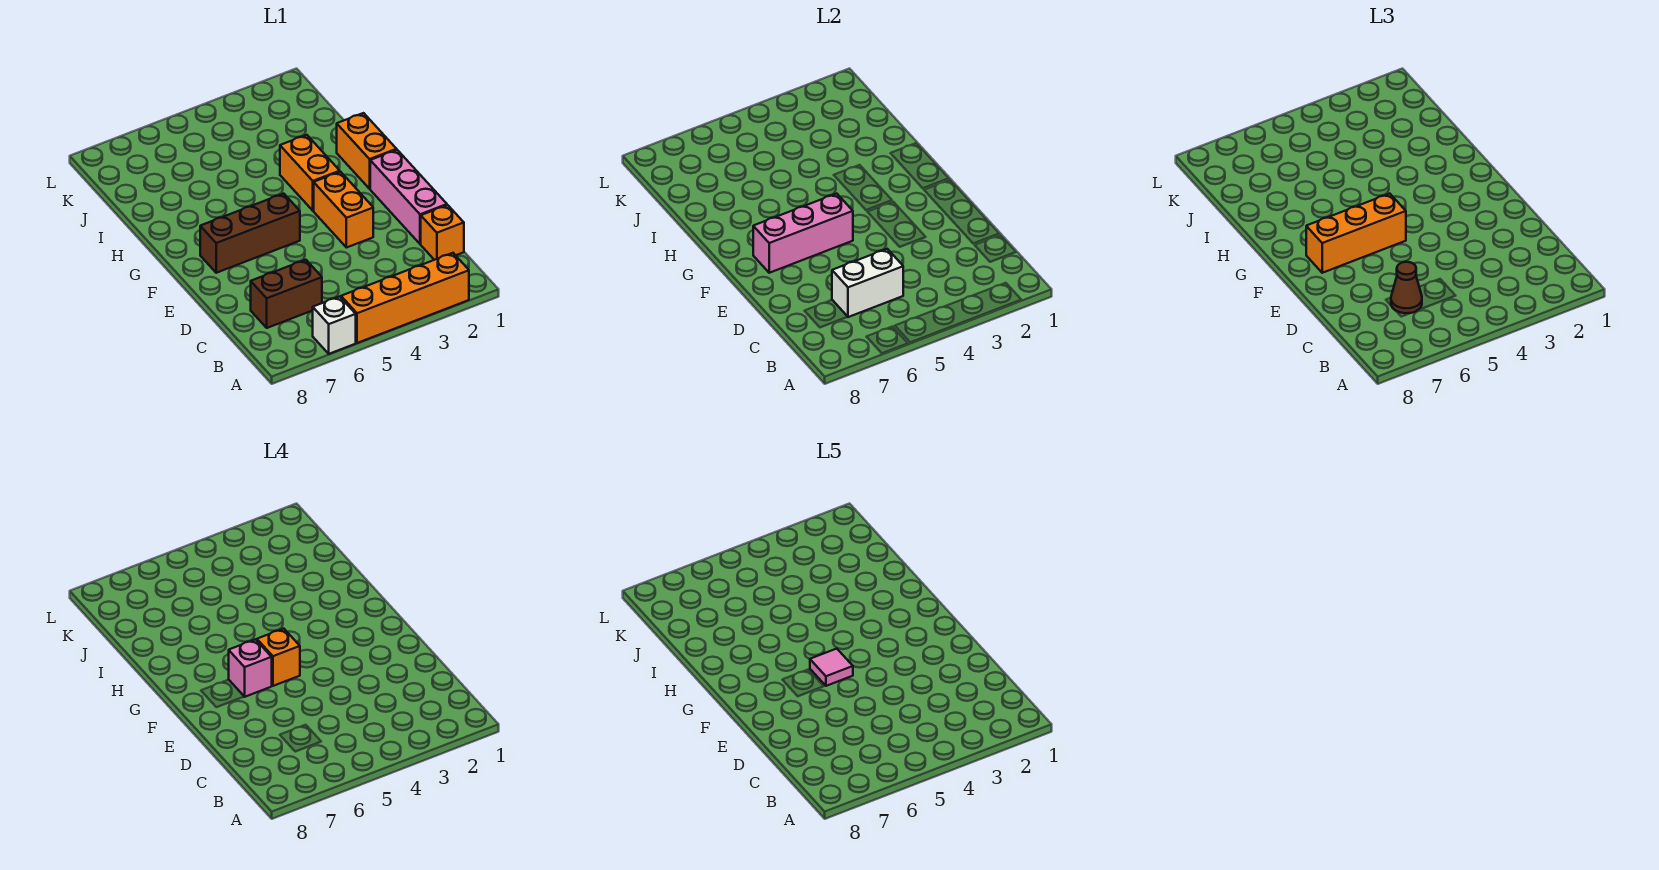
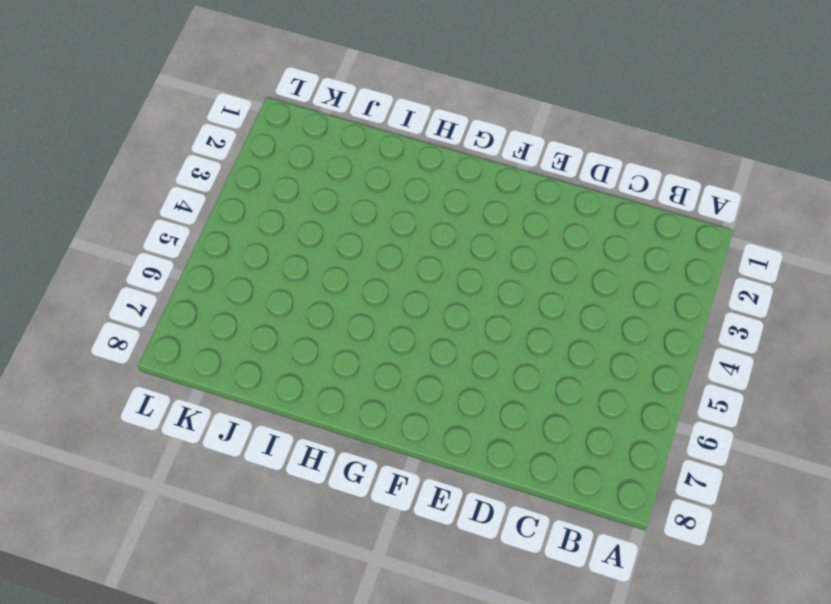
none -> orange 1x4 brick [341,253,469,343]
none -> white 1x1 brick [313,297,356,354]
none -> orange 1x1 brick [421,205,464,260]

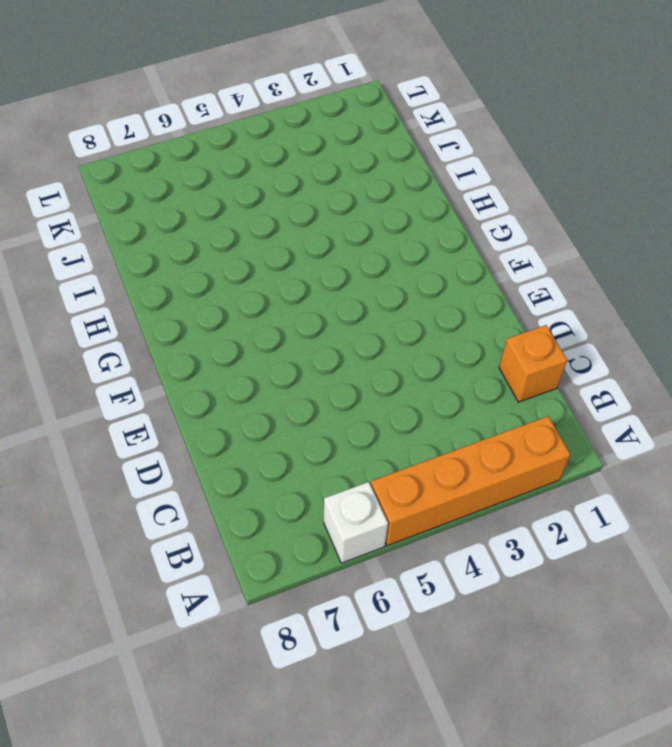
none -> brown 1x2 brick [251,260,322,328]
none -> pink 1x3 brick [370,150,447,244]
none -> orange 1x2 brick [314,172,373,248]

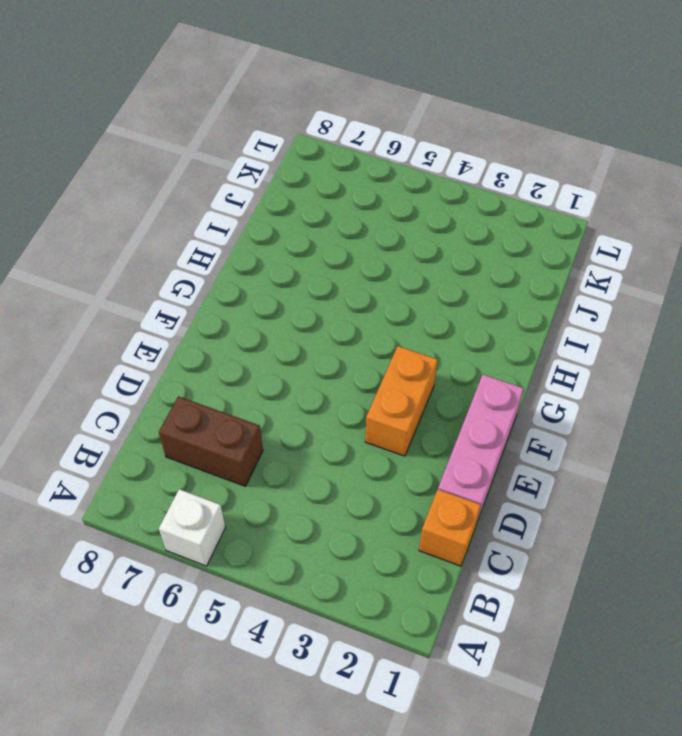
none -> orange 1x4 brick [341,253,469,343]
none -> brown 1x3 brick [200,194,300,273]
none -> orange 1x2 brick [337,113,397,189]

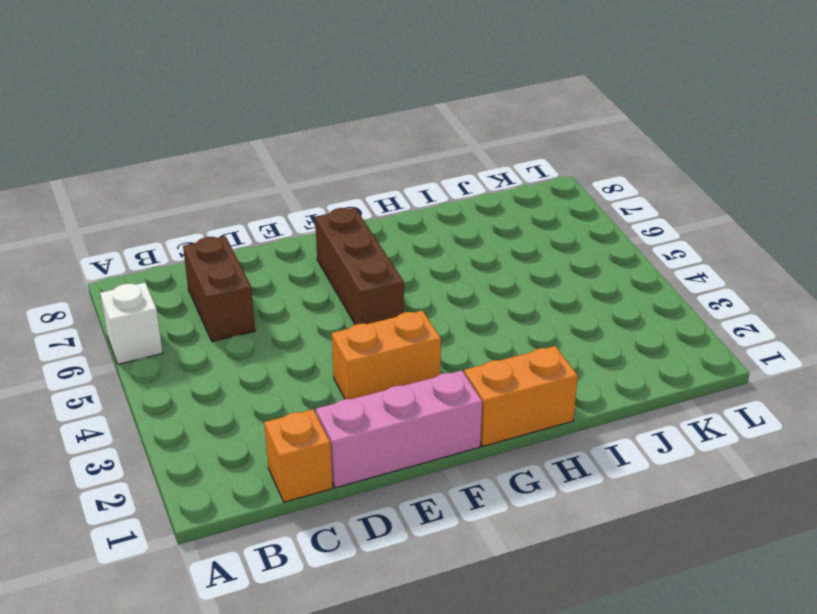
none -> orange 1x4 brick [341,253,469,343]
none -> orange 1x2 brick [280,135,340,211]
none -> white 1x2 brick [832,249,903,317]

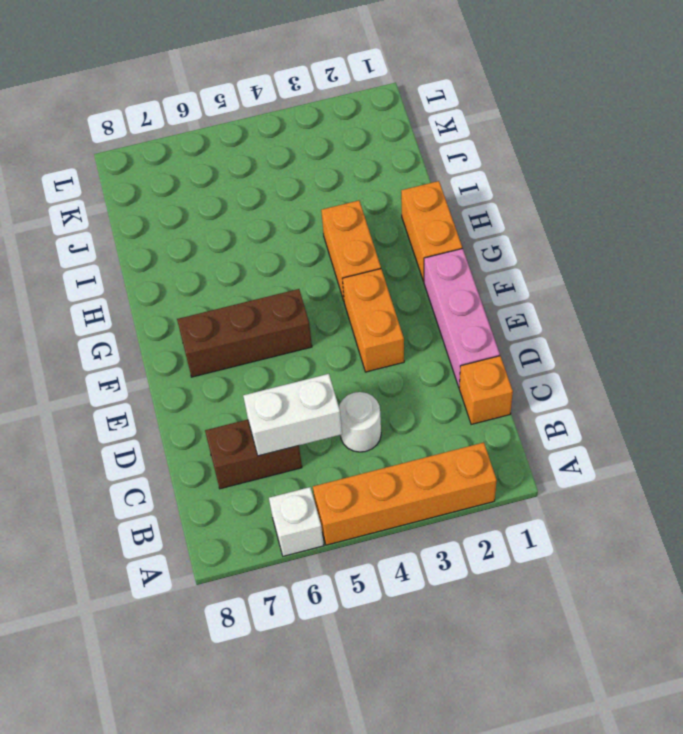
white 1x1 round brick [339,392,381,452] -> none
none -> pink 1x3 brick [753,194,853,273]
none -> brown 1x1 cone [1391,262,1422,313]
none -> orange 1x3 brick [1306,194,1406,273]

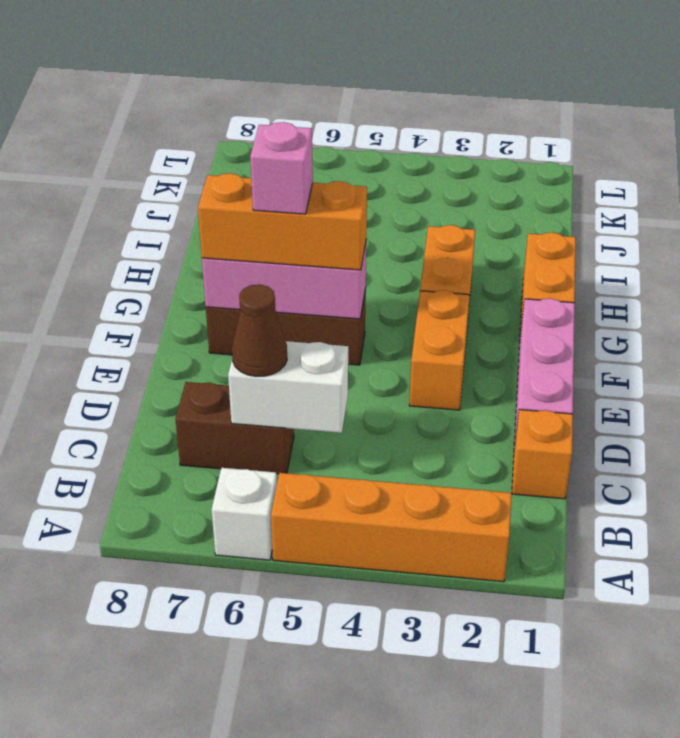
none -> orange 1x1 brick [257,629,300,686]
none -> pink 1x1 tile [810,649,853,686]

